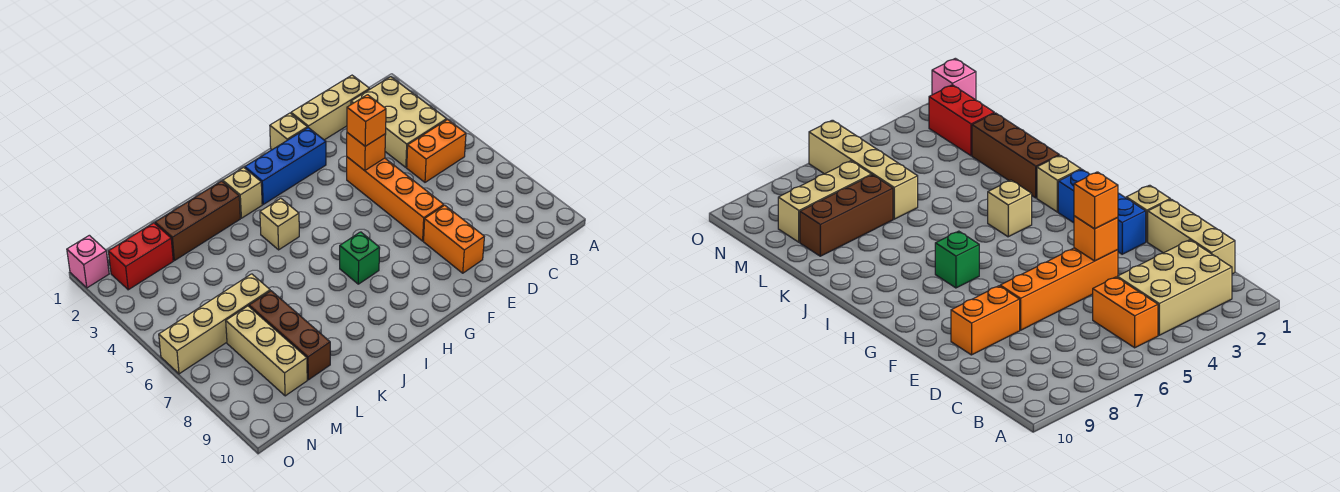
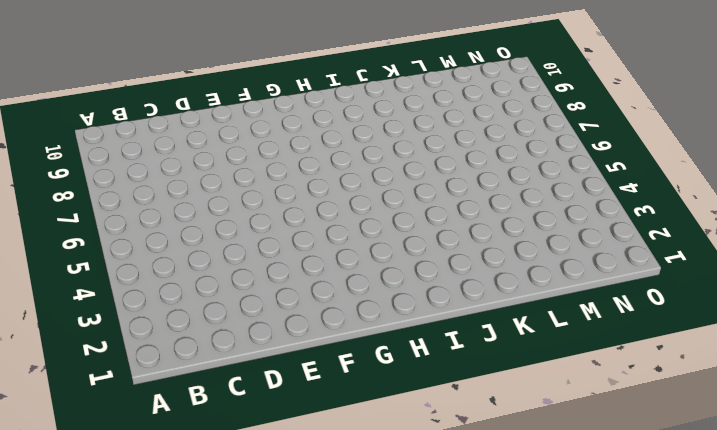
none -> tan 2x3 brick [351,77,447,167]
none -> orange 1x2 brick [407,119,466,182]
none -> tan 1x3 brick [291,75,370,140]

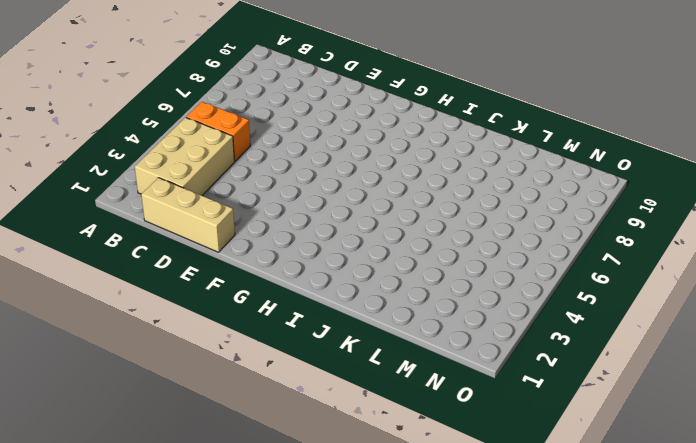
none -> orange 1x4 brick [347,157,444,241]
none -> orange 1x2 brick [424,205,484,273]
none -> tan 1x1 brick [270,113,307,150]

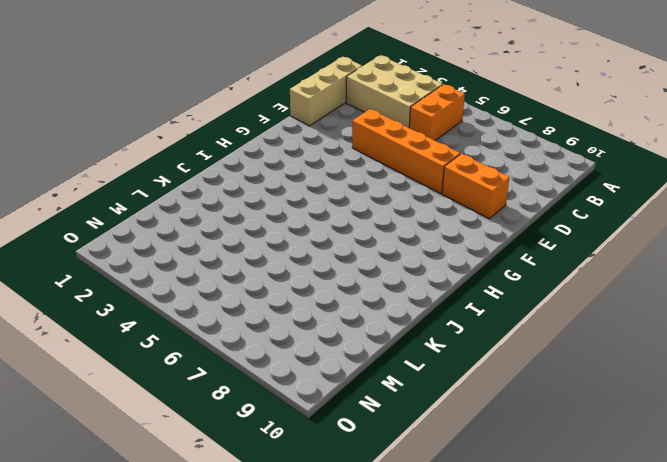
none -> tan 1x1 brick [270,113,307,150]
none -> blue 1x3 brick [245,128,326,204]
none -> green 1x1 brick [340,232,380,284]

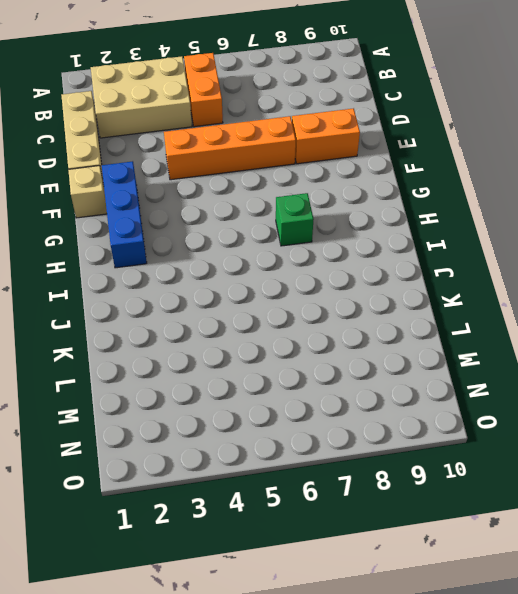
none -> tan 1x1 brick [223,167,262,218]
none -> tan 1x1 brick [260,198,299,250]
none -> brown 1x3 brick [155,181,240,261]

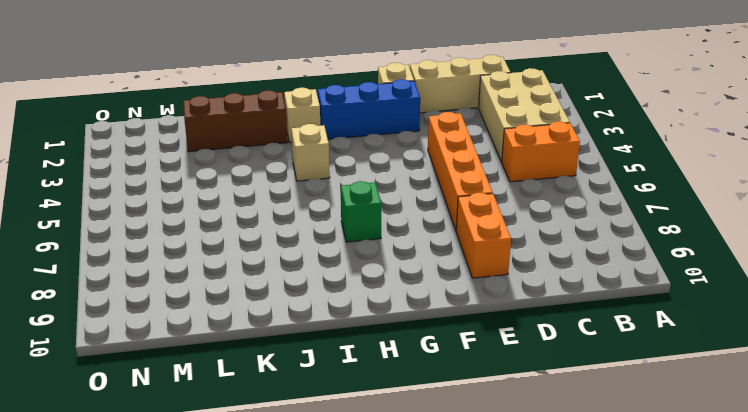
none -> tan 1x4 brick [159,274,270,374]
none -> brown 1x3 brick [249,291,330,380]
none -> red 1x2 brick [108,223,173,290]

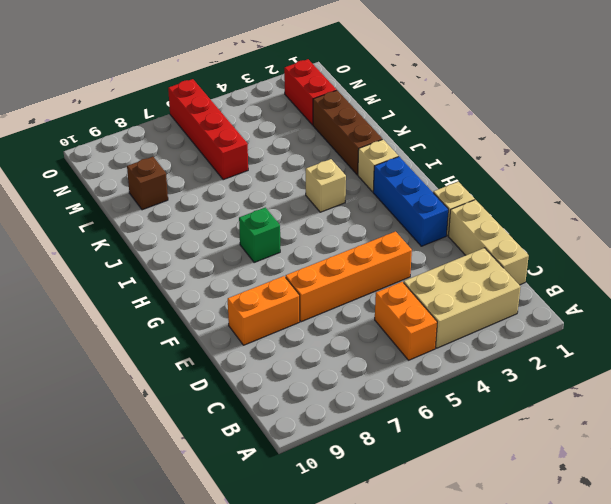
red 1x4 brick [168,79,248,180] -> tan 1x4 brick [159,274,270,374]
brown 1x1 brick [127,157,168,210] -> brown 1x3 brick [249,291,330,380]
none -> tan 1x3 brick [226,306,307,396]
none -> pink 1x1 brick [67,235,109,288]
none -> orange 1x1 brick [347,133,386,171]

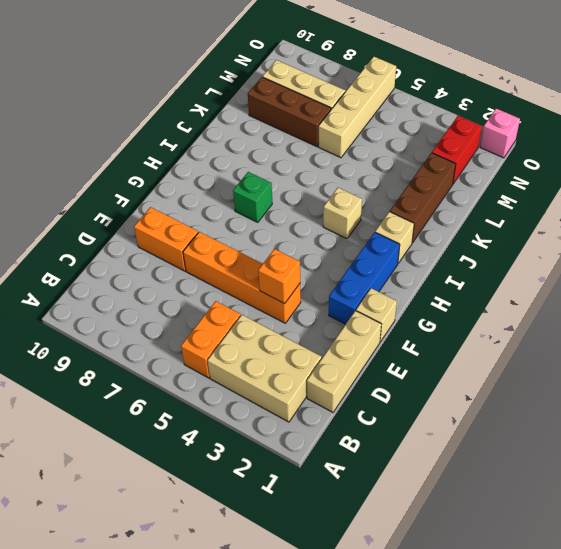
none -> orange 1x1 brick [347,95,386,146]

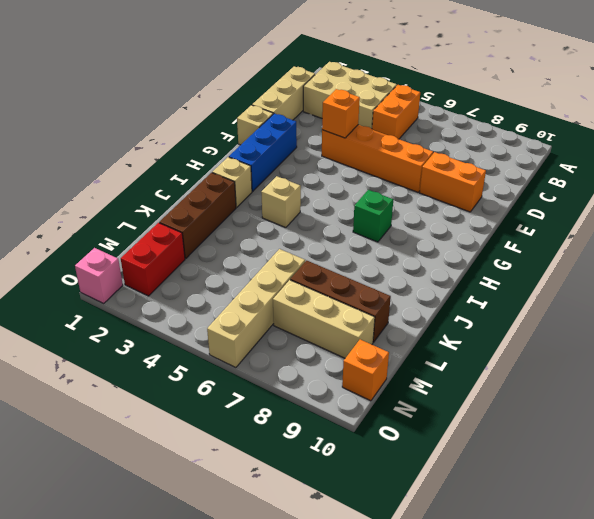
orange 1x1 brick [342,340,389,401] -> orange 1x1 brick moved to [347,95,386,146]

